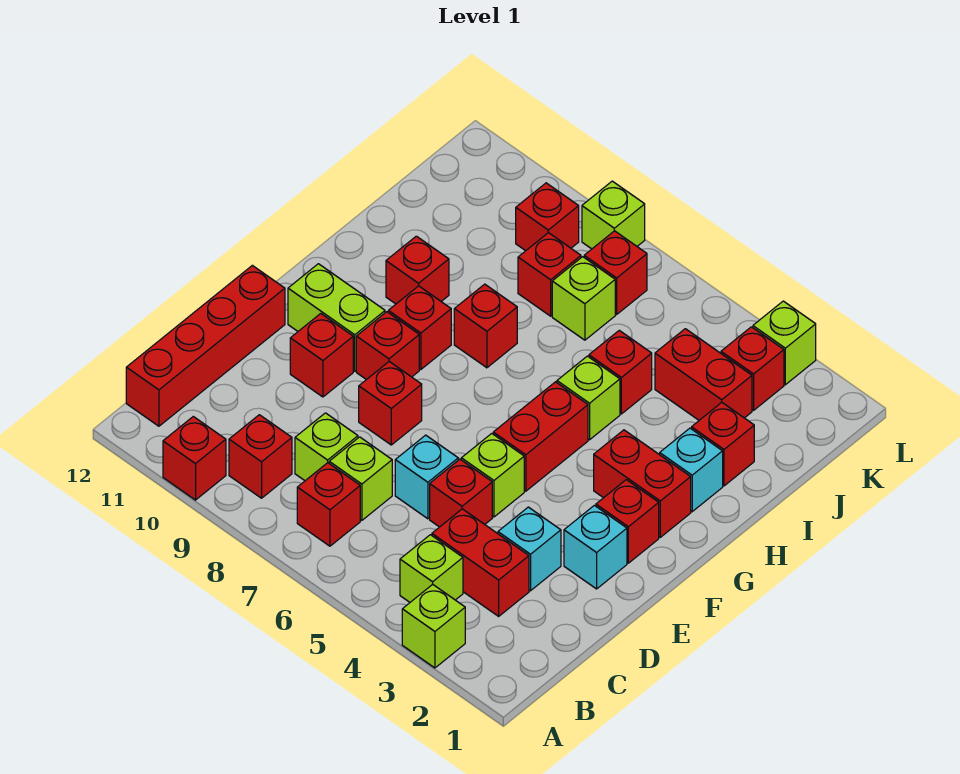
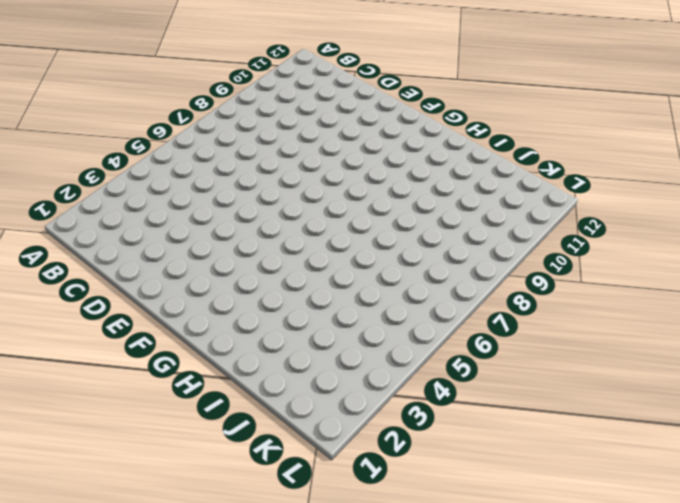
none -> lime 1x1 brick [402,584,465,668]
none -> red 1x1 brick [163,417,226,500]
none -> lime 1x1 brick [400,535,463,602]
none -> red 1x1 brick [297,463,360,546]

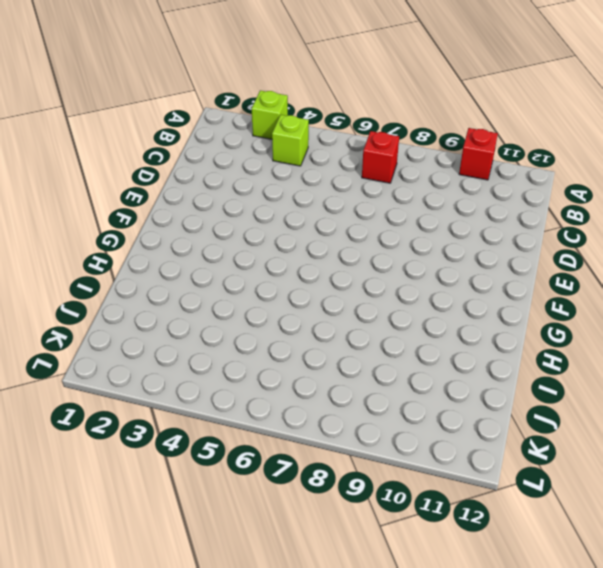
none -> red 1x1 brick [229,415,292,498]
none -> red 1x4 brick [126,265,285,426]
none -> red 1x2 brick [432,509,529,616]
none -> lime 1x1 brick [329,437,392,520]

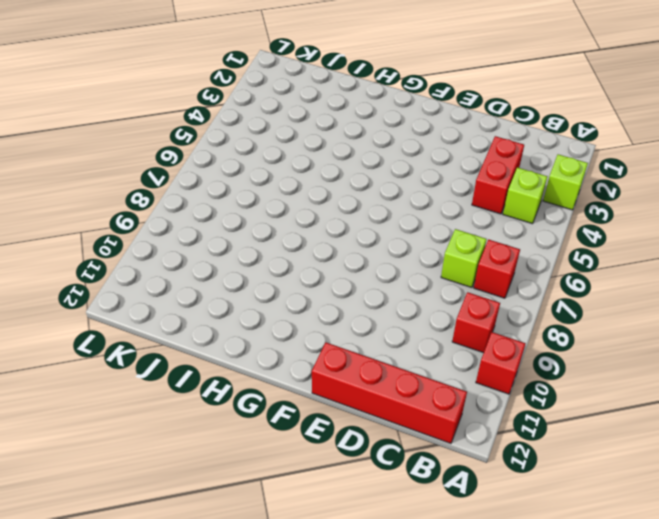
none -> lime 1x1 brick [295,413,358,481]
none -> cyan 1x1 brick [498,507,561,591]
none -> red 1x1 brick [430,459,492,527]
none -> cyan 1x1 brick [395,435,458,519]

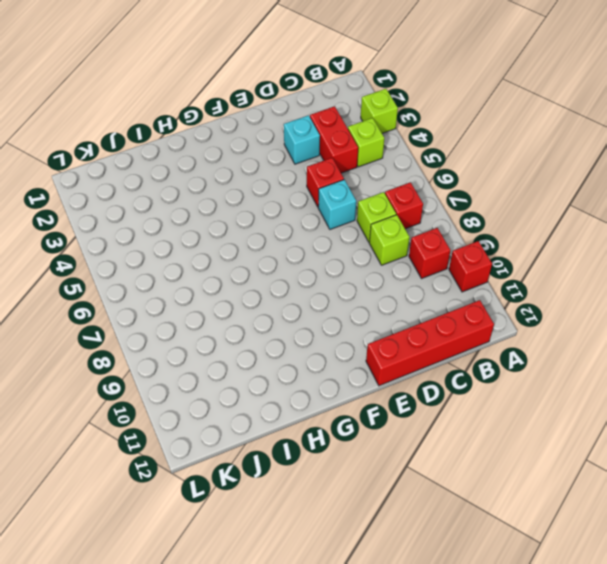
none -> cyan 1x1 brick [564,505,627,589]
none -> lime 1x1 brick [461,434,524,517]
none -> red 1x1 brick [359,362,422,445]
none -> red 1x1 brick [290,314,353,397]

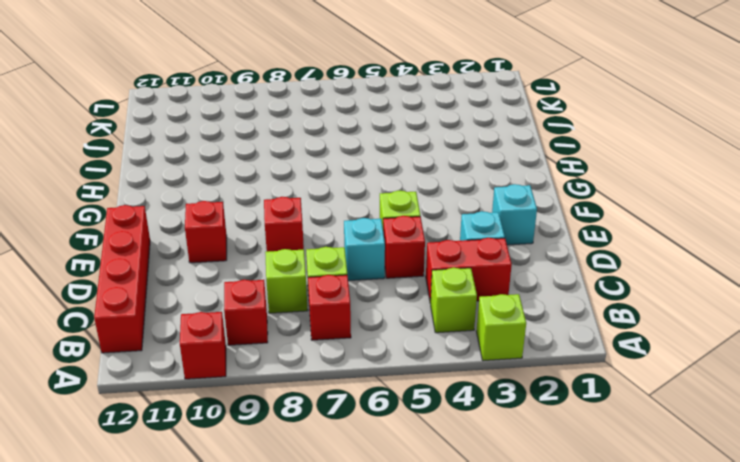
none -> red 1x1 brick [596,480,659,563]
none -> red 1x2 brick [493,382,588,491]
none -> red 1x1 brick [356,312,419,380]
none -> lime 1x2 brick [288,264,385,371]

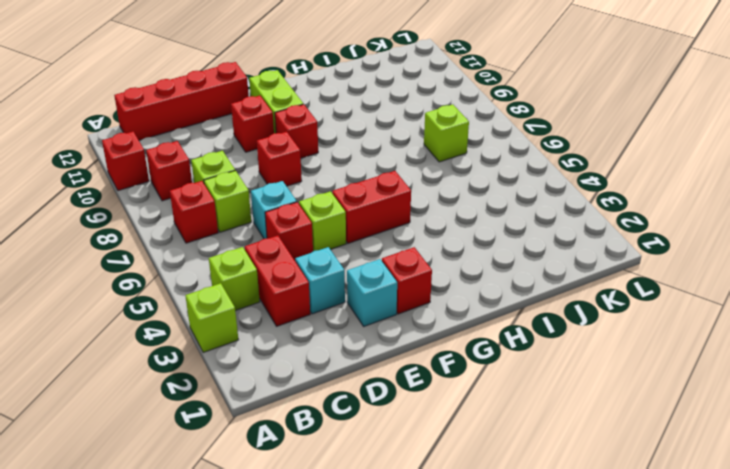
none -> red 1x2 brick [594,430,691,537]
none -> red 1x1 brick [388,286,451,369]
none -> cyan 1x1 brick [660,428,723,512]
none -> lime 1x1 brick [557,356,620,440]

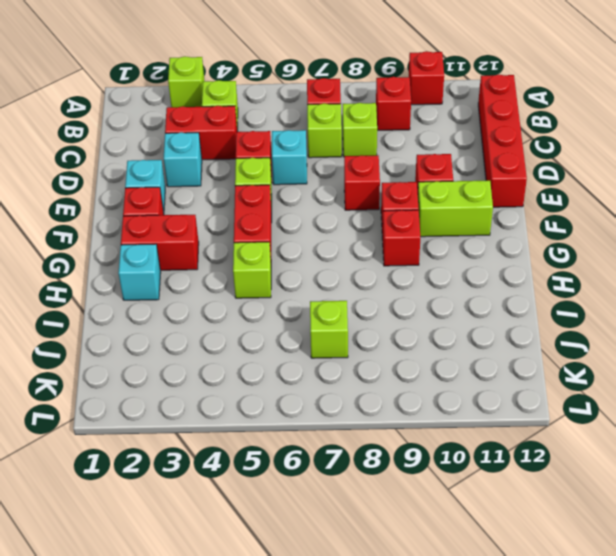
none -> red 1x1 brick [454,284,517,368]
none -> red 1x1 brick [386,236,449,304]
none -> red 1x1 brick [692,403,754,486]
none -> red 1x1 brick [589,330,652,414]

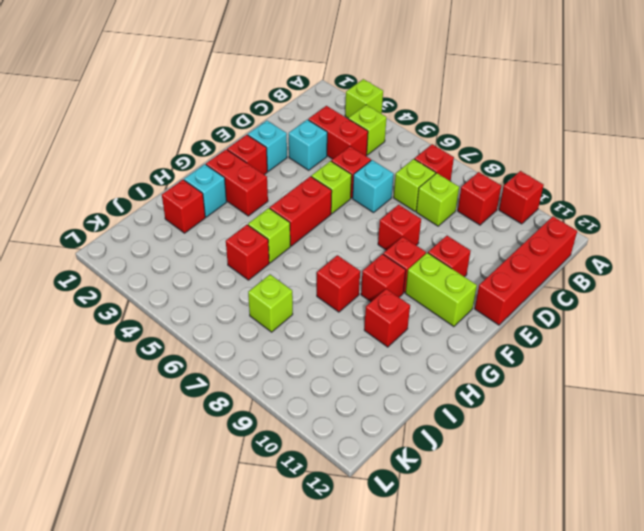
none -> red 1x2 brick [655,329,752,420]
none -> red 1x1 brick [518,233,581,316]
none -> red 1x1 brick [721,327,784,410]
none -> red 1x1 brick [584,231,647,314]

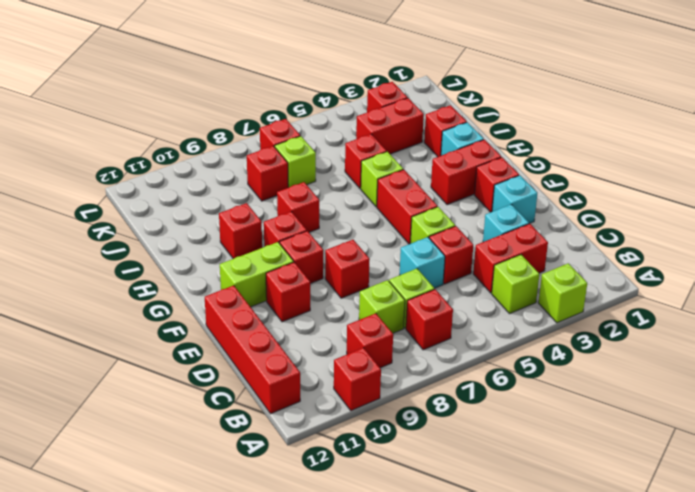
none -> red 1x1 brick [516,183,579,251]
none -> lime 1x1 brick [753,301,816,385]
none -> lime 1x1 brick [582,181,645,249]

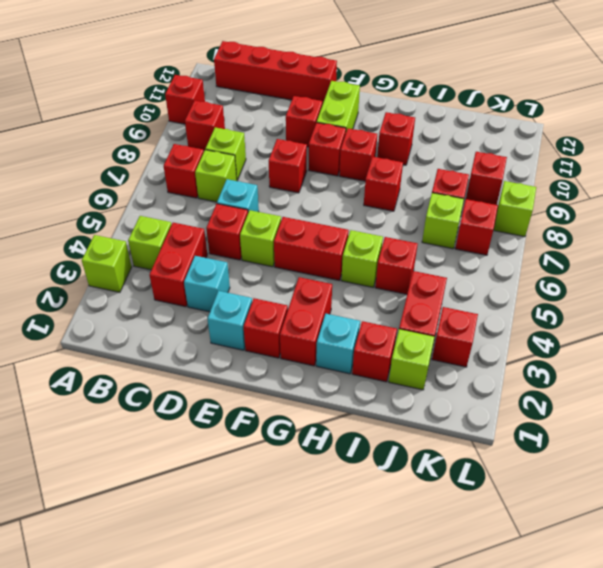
lime 1x1 brick [389,329,434,390] -> lime 1x1 brick moved to [753,301,816,385]

